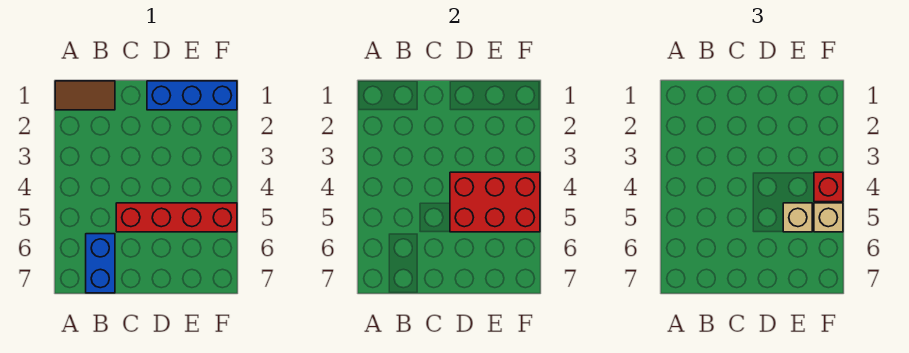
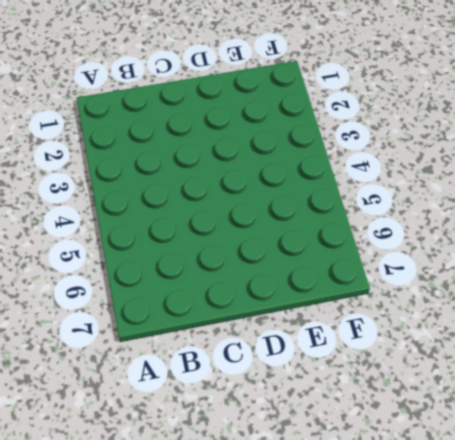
none -> brown 1x2 tile [55,81,115,110]
none -> blue 1x2 brick [86,234,115,293]

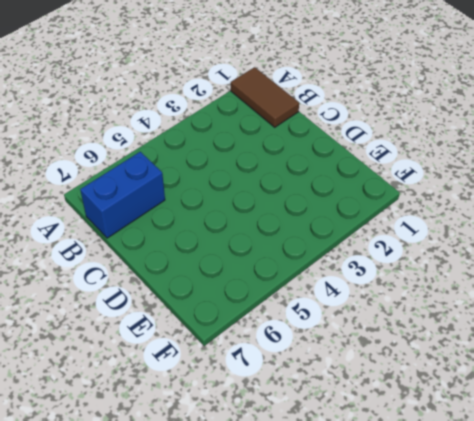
none -> red 1x4 brick [116,203,237,232]
none -> blue 1x3 brick [147,81,237,110]

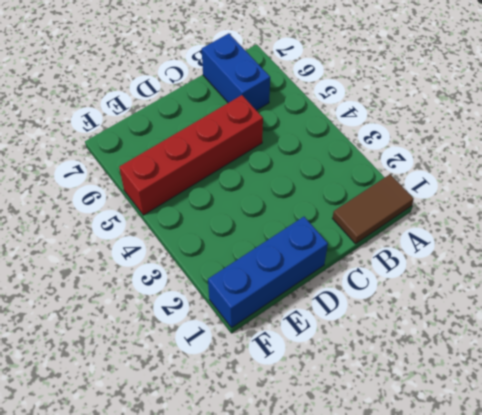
none -> red 2x3 brick [450,172,540,232]
none -> tan 1x1 brick [783,203,812,232]

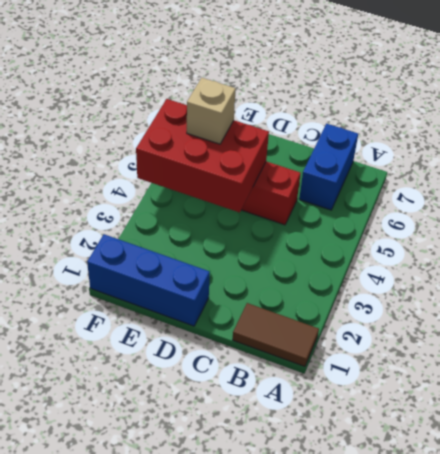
none -> red 1x1 brick [814,172,843,202]
none -> tan 1x1 brick [814,203,843,232]

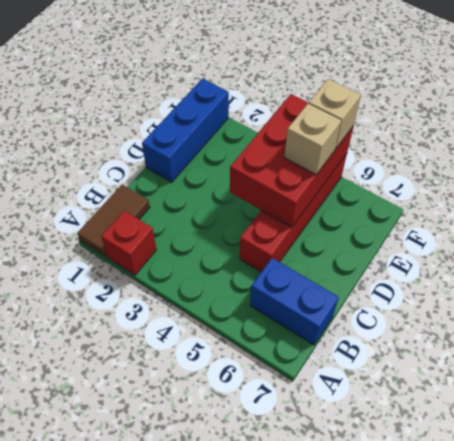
red 1x1 brick [101,211,156,275] -> red 1x1 brick moved to [814,172,843,202]

